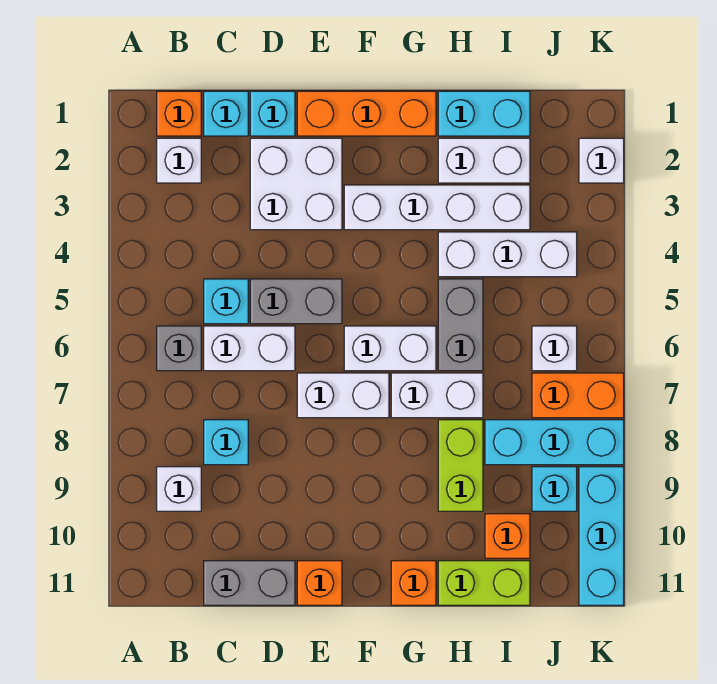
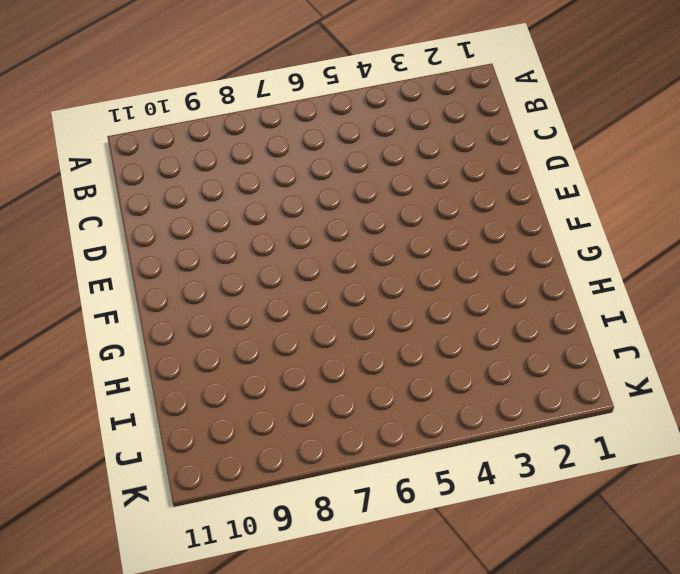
none -> orange 1x1 brick [157,91,201,136]
none -> white 1x1 brick [157,138,201,183]
none -> grey 1x1 brick [157,326,201,371]
none -> white 1x1 brick [157,467,201,511]

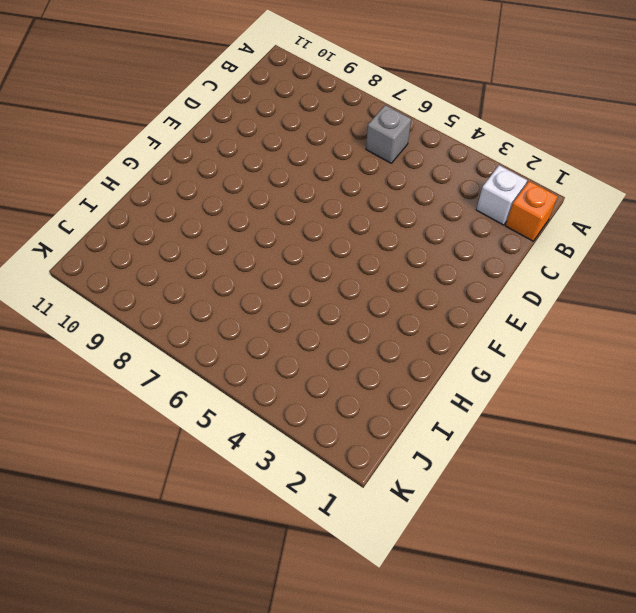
none -> white 1x1 brick [157,467,201,511]
none -> cyan 1x1 brick [204,91,248,136]
none -> cyan 1x1 brick [204,279,248,324]
none -> white 1x2 brick [204,326,295,371]

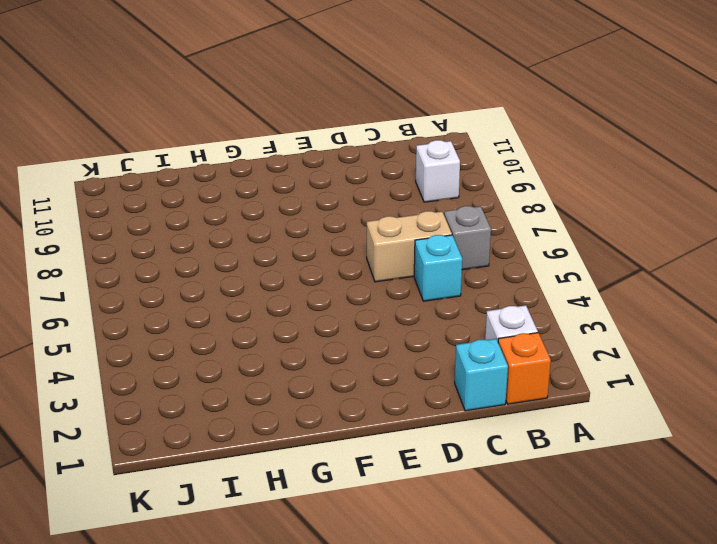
tan 1x2 brick [367,211,452,282] -> white 1x2 brick [204,326,295,371]
none -> cyan 1x1 brick [204,420,248,465]
none -> grey 1x2 brick [204,561,295,605]
none -> cyan 1x1 brick [250,91,295,136]
none -> white 2x2 brick [250,138,342,230]

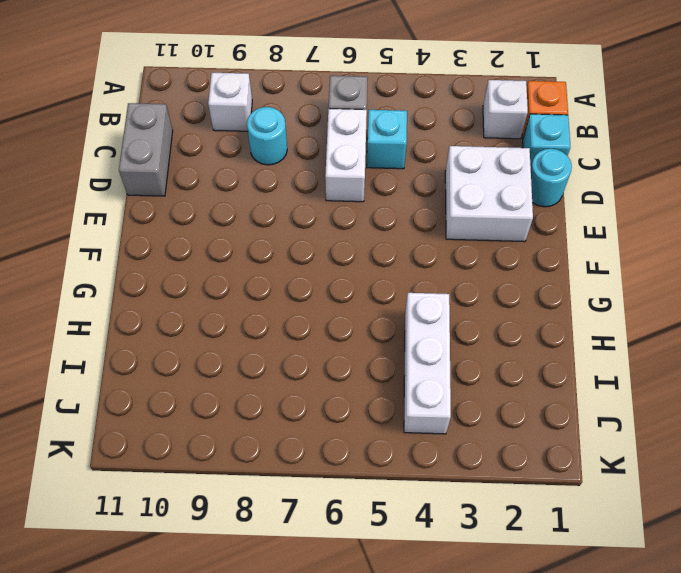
cyan 1x1 round brick [247,107,287,165] -> cyan 1x1 brick [204,420,248,465]
cyan 1x1 round brick [531,149,572,207] -> cyan 1x1 brick [250,91,295,136]
none -> grey 1x2 brick [250,279,342,324]
none -> orange 1x3 brick [297,91,436,136]
none -> white 1x2 brick [297,373,389,418]
none -> orange 1x1 brick [297,561,342,605]

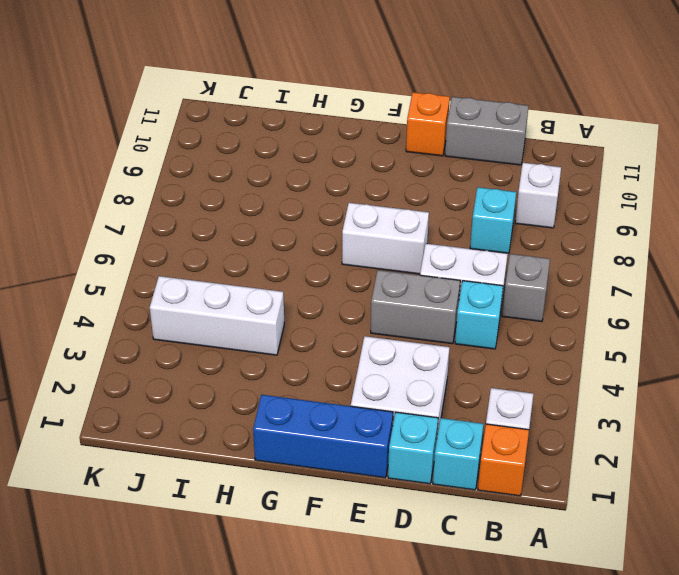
blue 1x3 brick [253,395,393,478] -> orange 1x3 brick [297,91,436,136]
none -> white 1x4 brick [344,185,530,230]
none -> white 1x2 brick [344,326,436,371]
none -> white 1x2 brick [391,373,483,418]
none -> orange 1x1 brick [391,561,436,605]

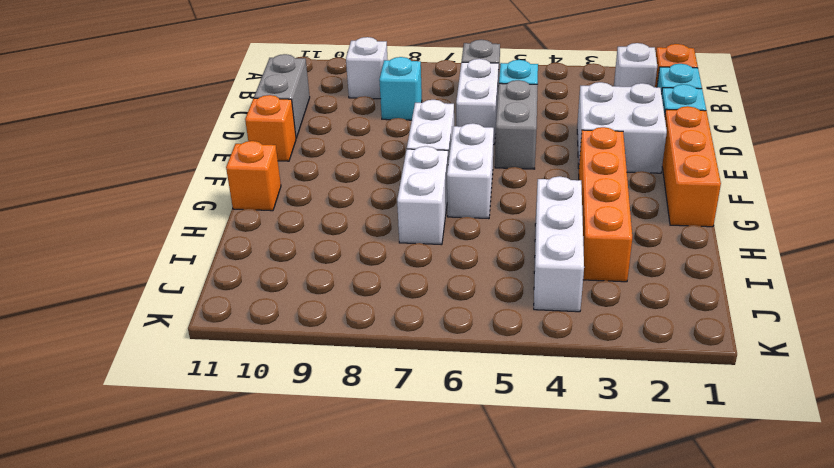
orange 1x4 brick [579,127,632,282] -> white 1x4 brick [344,185,530,230]
none -> cyan 1x2 brick [438,91,530,136]
none -> white 1x2 brick [438,138,530,183]
none -> grey 1x2 brick [438,279,483,371]
none -> lime 1x2 brick [438,420,483,511]

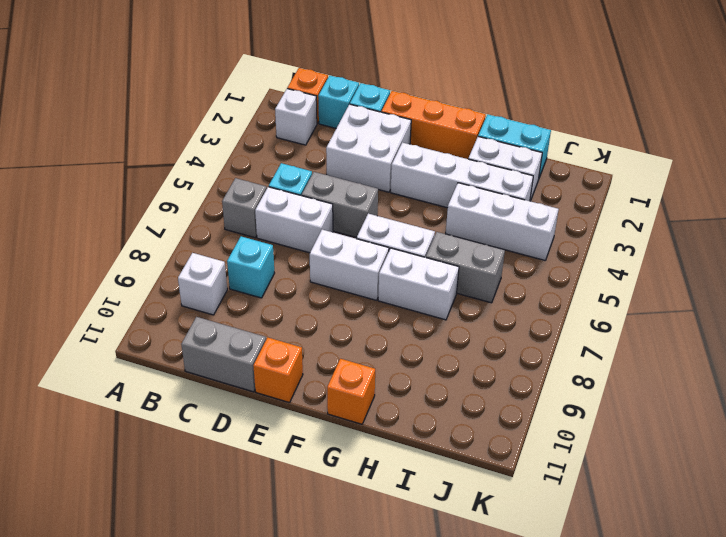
grey 1x2 brick [426,232,505,303] -> grey 1x2 brick turned to [438,279,483,371]
none -> lime 1x2 brick [438,420,483,511]
none -> lime 1x2 brick [438,561,530,605]
none -> cyan 1x3 brick [485,420,624,465]
none -> orange 1x1 brick [485,514,530,558]

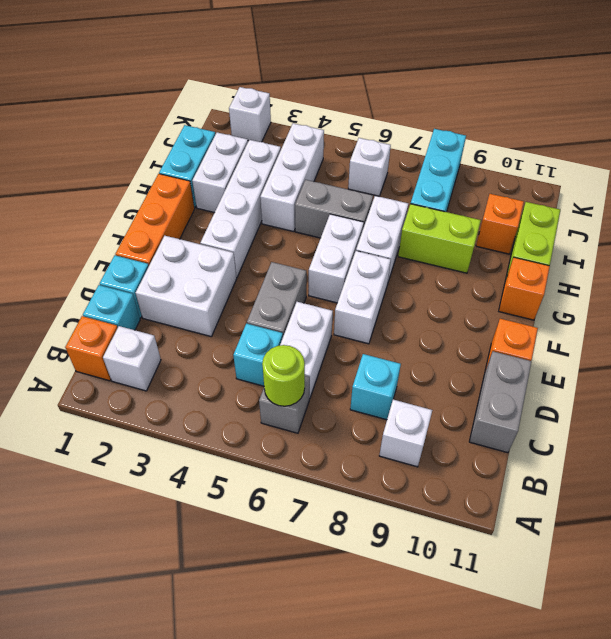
lime 1x1 round brick [262,345,305,406] -> none
none -> orange 1x2 brick [532,373,624,418]
none -> cyan 1x1 brick [532,467,577,511]
none -> cyan 1x3 brick [579,467,624,605]

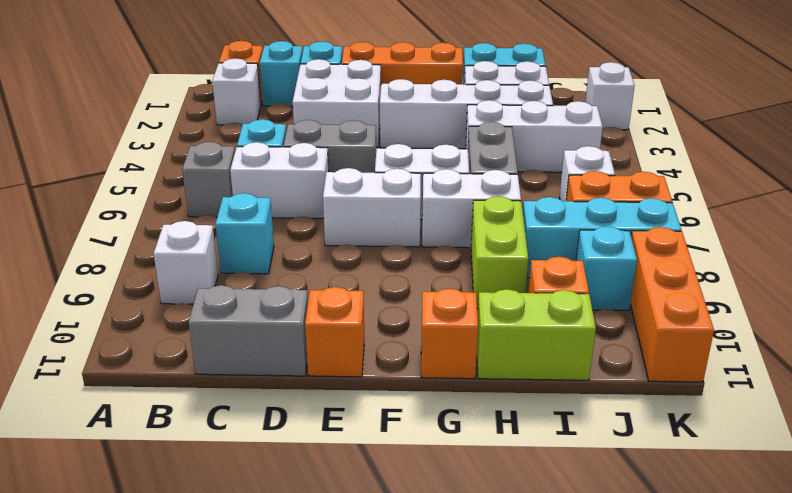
orange 1x3 brick [630,227,714,382] -> cyan 1x3 brick [579,467,624,605]

